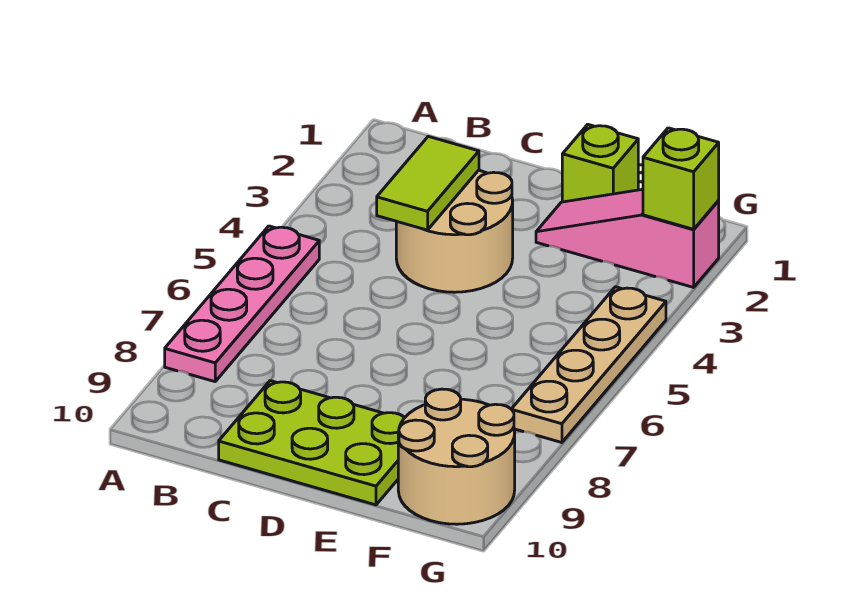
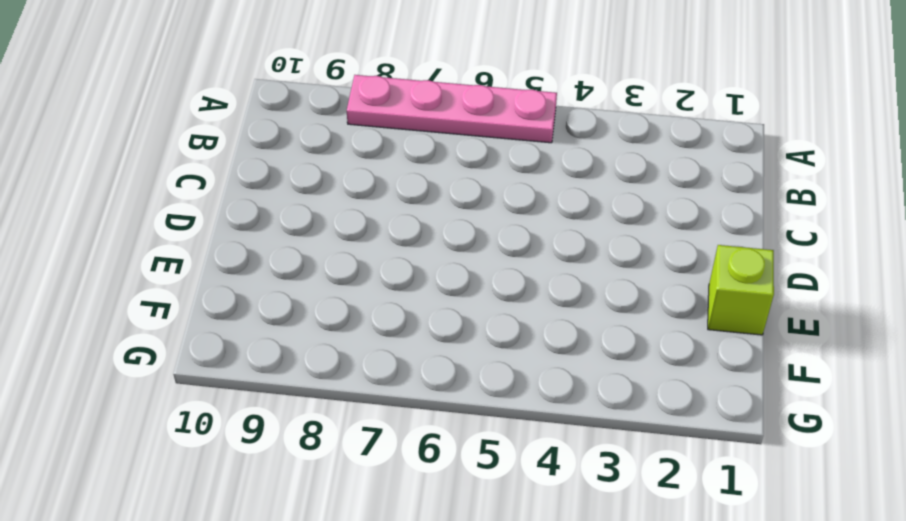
none -> tan 2x2 round brick [396,170,513,292]
none -> lime 2x3 plate [219,381,405,505]

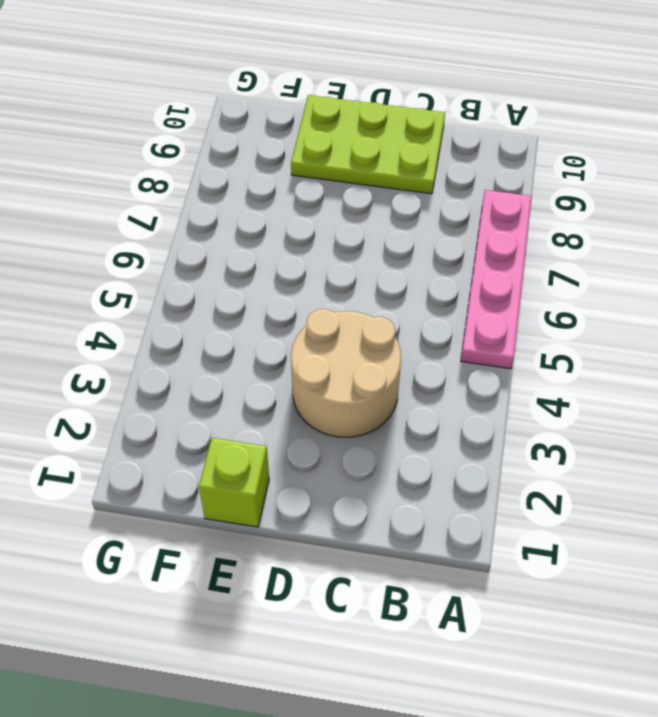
none -> pink 1x3 slope [536,189,719,287]
none -> tan 2x2 round brick [398,389,515,524]

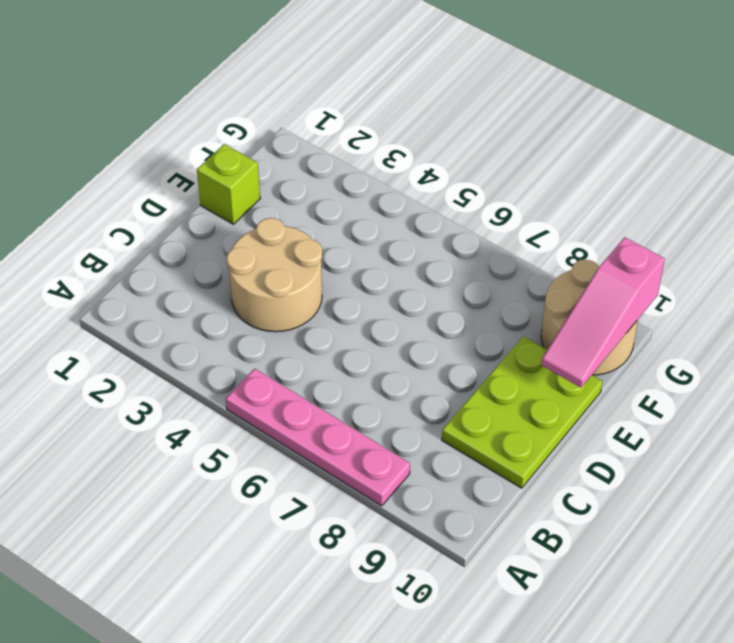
pink 1x3 slope [541,238,665,387] -> pink 1x3 slope moved to [536,189,719,287]
none -> tan 1x4 plate [512,287,666,443]
none -> lime 1x2 tile [377,136,479,230]

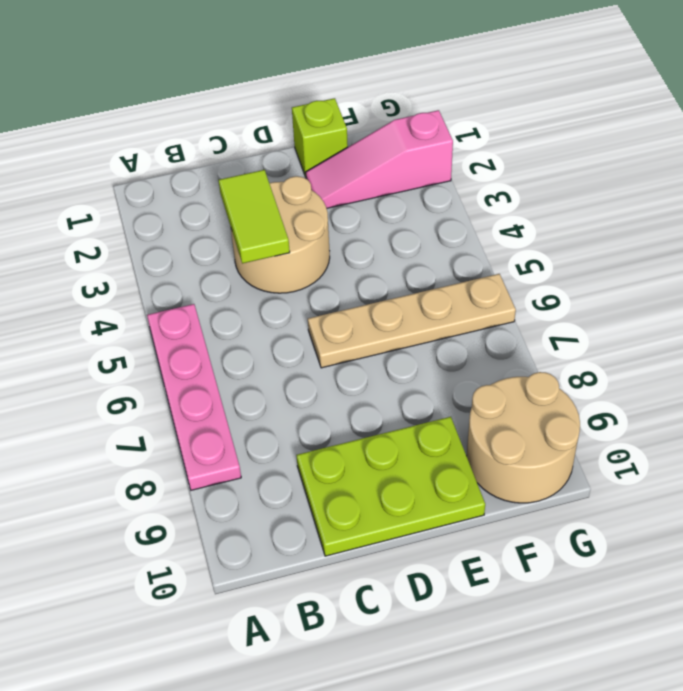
tan 1x4 plate [308,274,516,368] -> tan 1x4 plate turned to [512,287,666,443]
none -> lime 1x1 brick [643,128,719,229]

